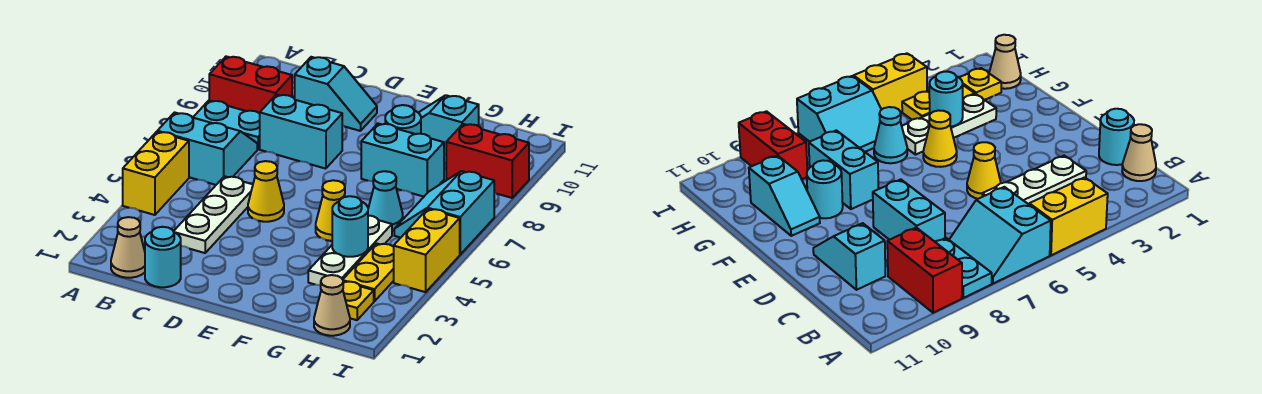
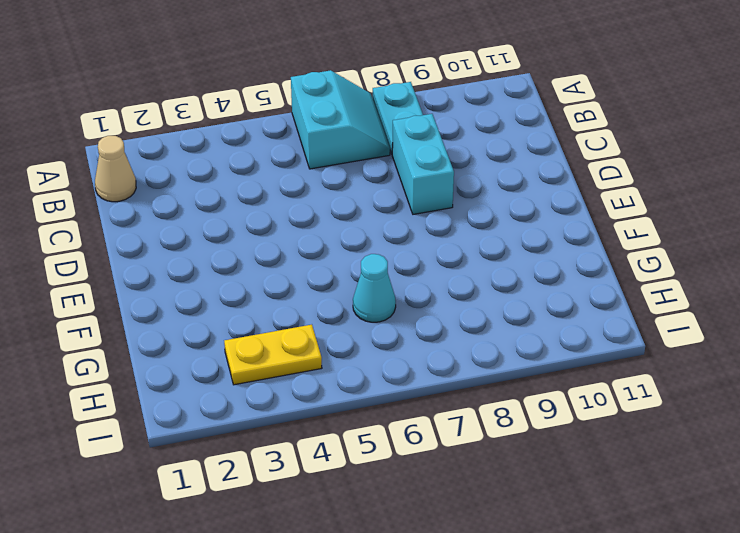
none -> yellow 1x2 brick [123,132,189,215]
none -> red 1x2 brick [209,56,292,113]
none -> cyan 1x1 round brick [145,227,181,287]

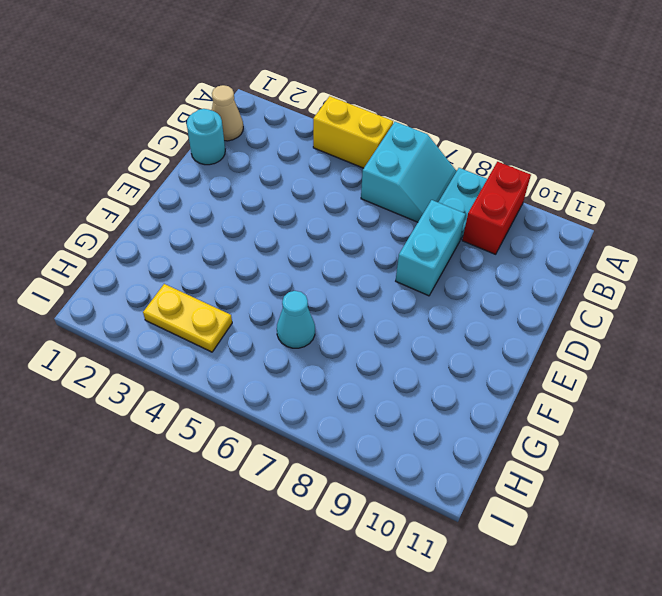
none -> white 1x3 plate [173,176,253,253]
none -> cyan 1x2 slope [295,57,377,131]
none -> yellow 1x1 cone [248,161,284,222]

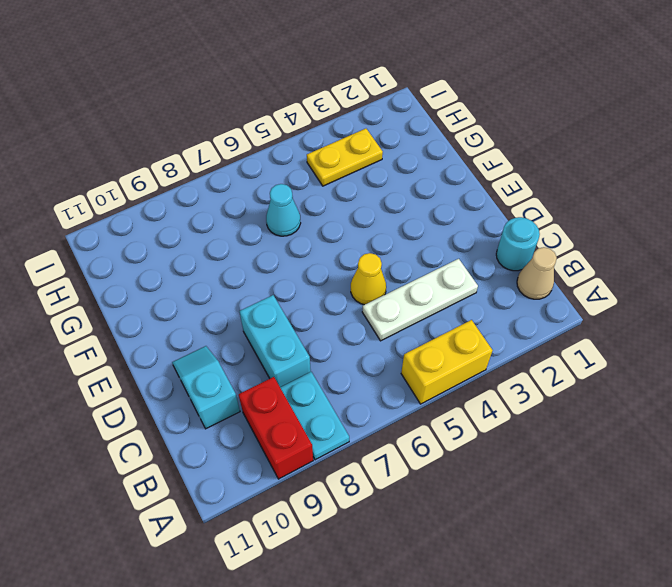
none -> cyan 2x2 slope [157,112,257,185]
none -> yellow 1x1 cone [316,180,345,241]
none -> cyan 1x2 brick [361,124,444,197]

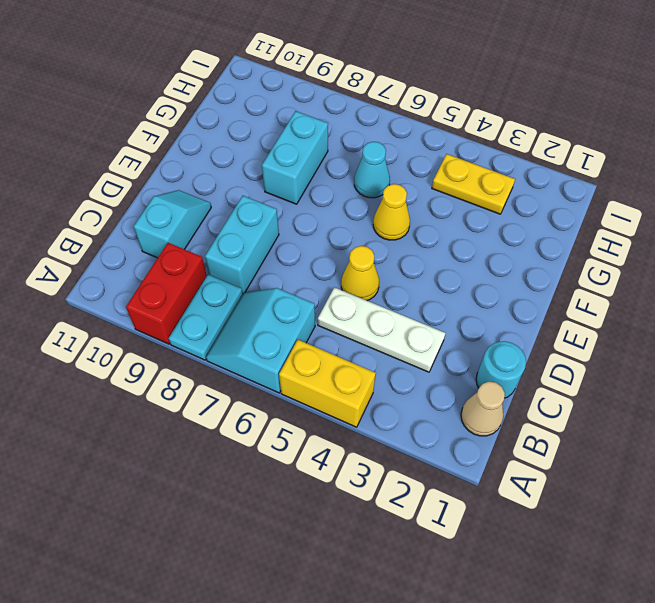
none -> cyan 1x1 round brick [385,105,421,134]
none -> cyan 1x2 slope [418,95,479,155]
none -> white 1x3 plate [308,215,392,285]

